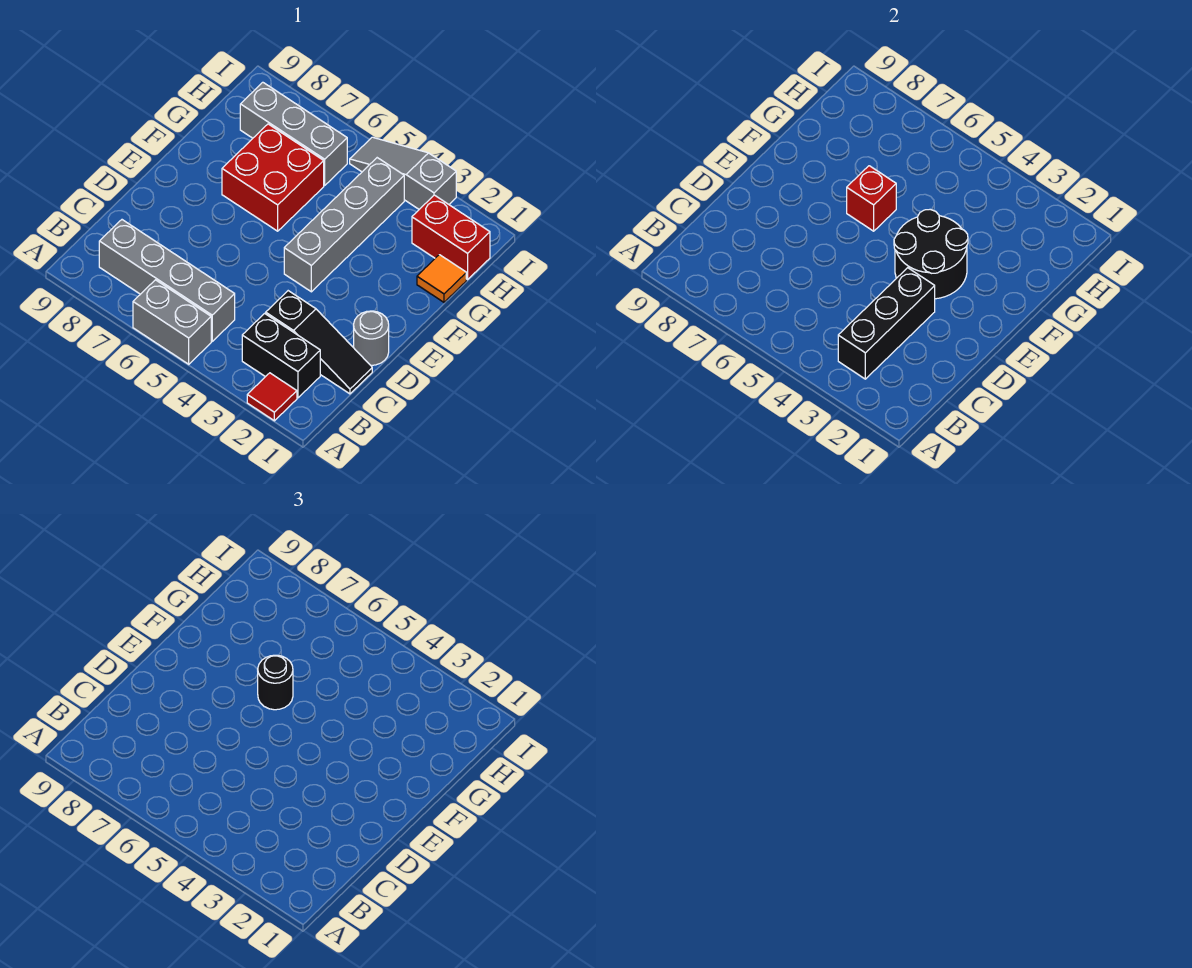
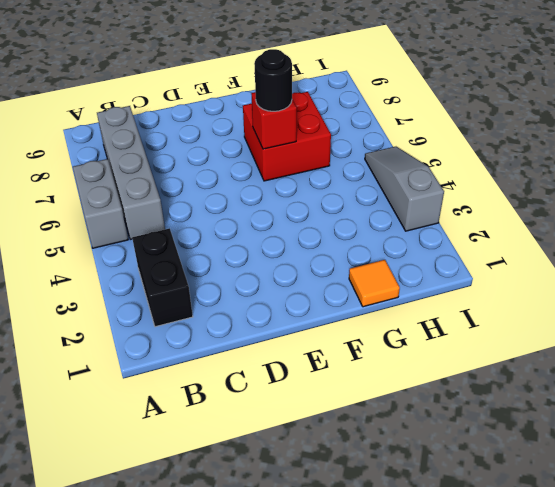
none -> red 1x1 tile [247,373,297,421]
none -> black 1x3 slope [266,291,372,394]
none -> grey 1x1 round brick [354,311,389,365]

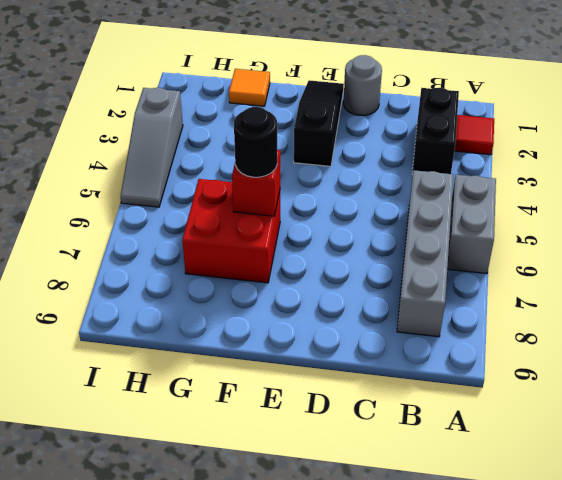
black 1x3 slope [294,80,344,166] -> black 1x3 slope moved to [266,291,372,394]
none -> grey 1x4 brick [284,158,404,292]
none -> red 1x2 brick [412,195,490,280]
none -> grey 1x3 brick [240,82,347,185]

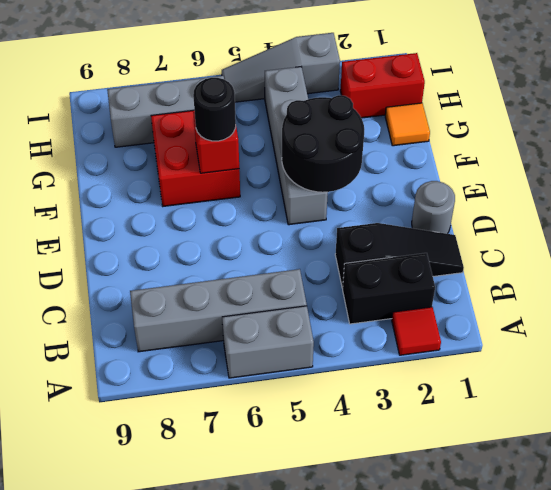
none -> black 1x3 brick [838,268,935,379]

